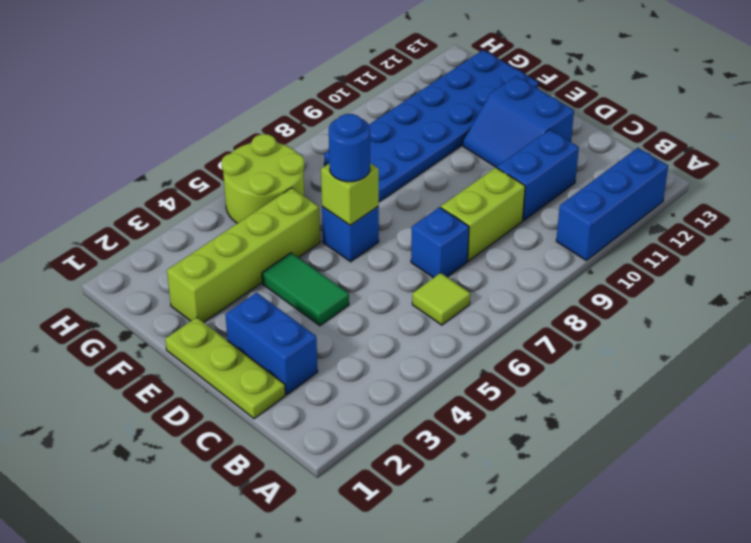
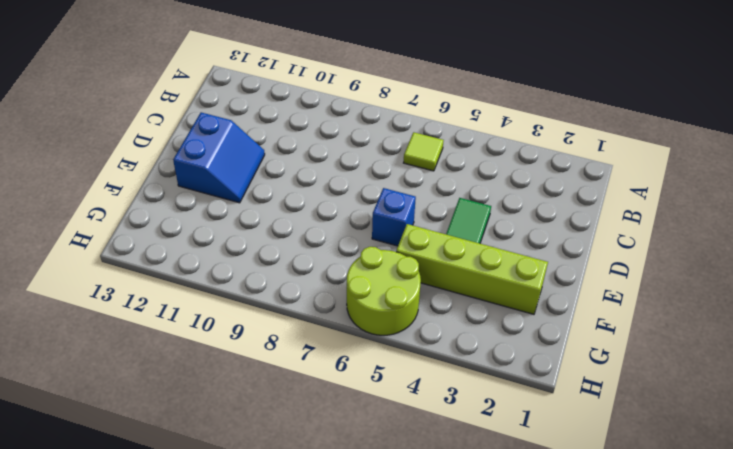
none -> blue 1x3 brick [556,148,668,260]
none -> lime 1x3 plate [165,317,285,419]
none -> blue 1x2 brick [225,293,318,394]

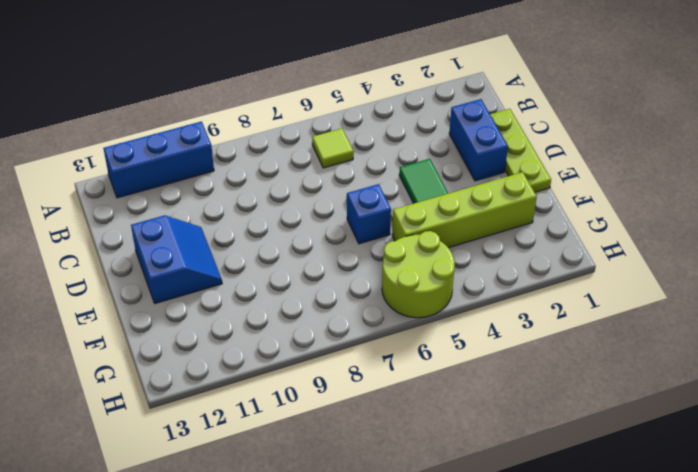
none -> blue 1x1 brick [411,207,469,278]
none -> lime 1x2 brick [441,167,525,261]
none -> blue 1x2 brick [497,130,579,220]

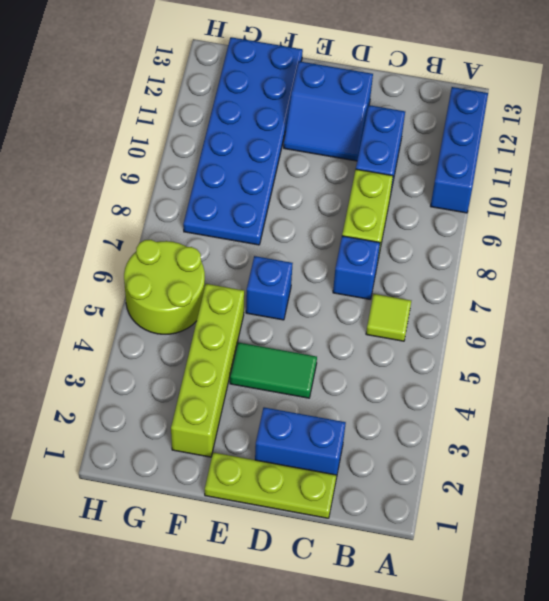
none -> lime 1x1 brick [321,163,379,225]
none -> blue 1x1 round brick [329,114,370,182]

